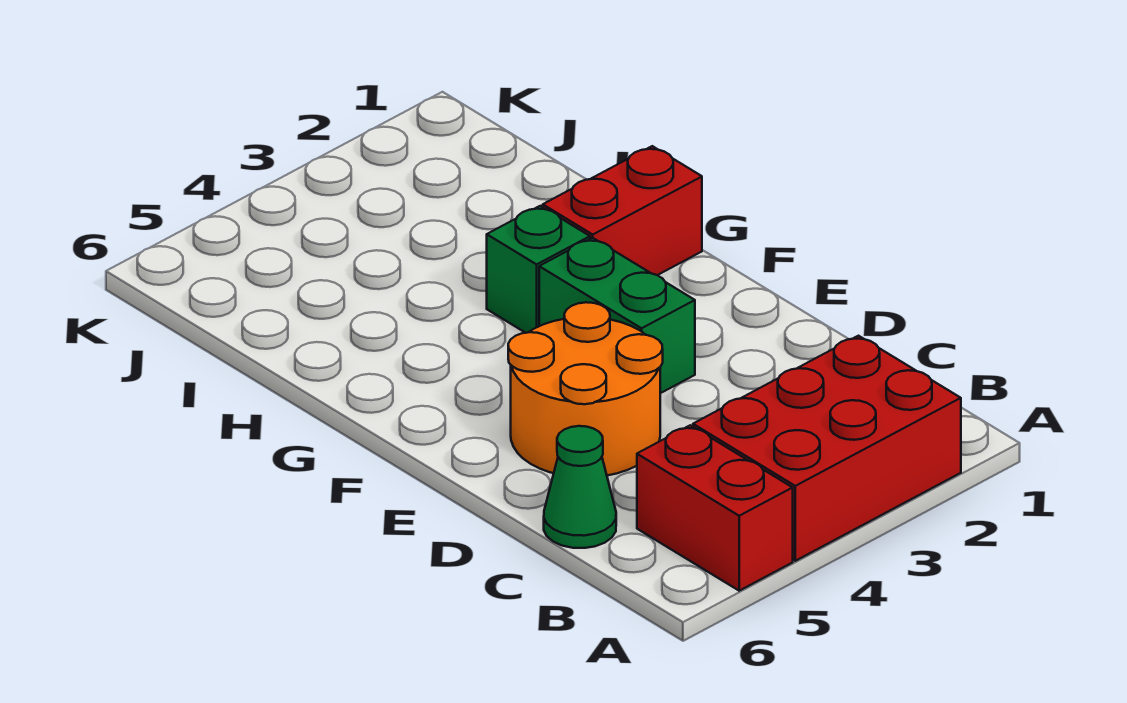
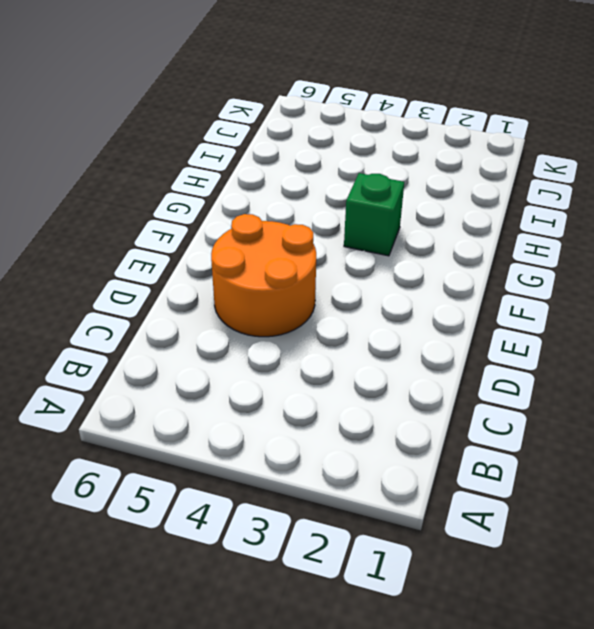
none -> red 2x3 brick [693,336,961,561]
none -> red 1x2 brick [637,425,793,591]

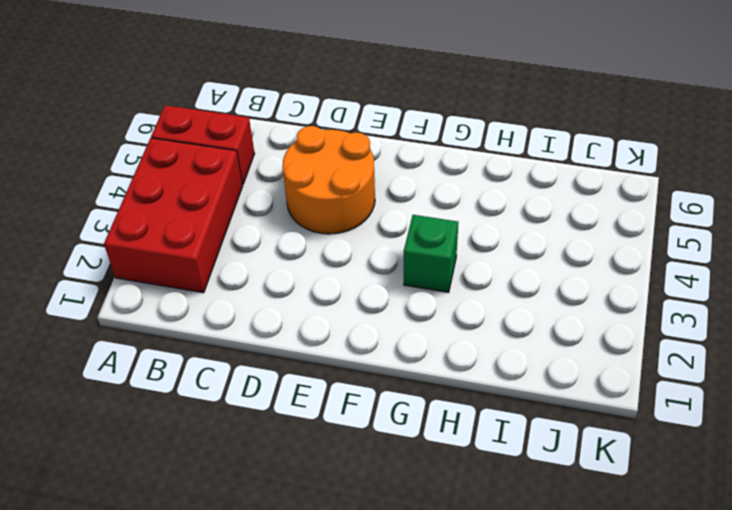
none -> green 1x1 cone [544,426,616,548]
none -> green 1x2 brick [539,238,695,393]

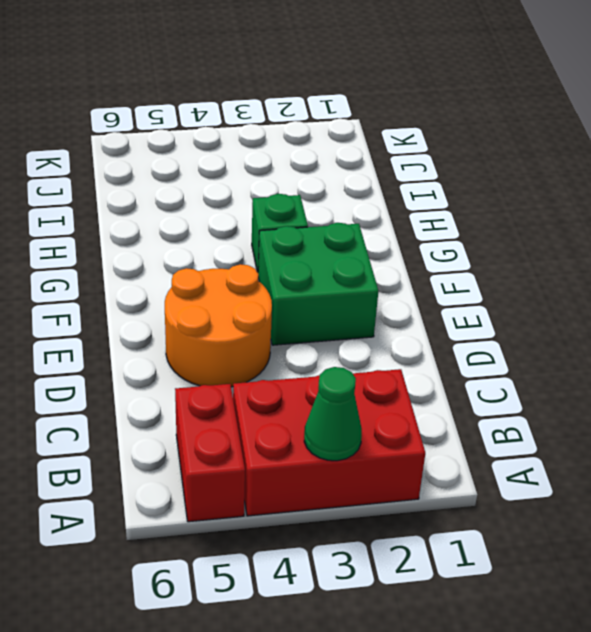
green 1x1 cone [304,367,362,461] -> green 1x1 cone moved to [544,426,616,548]
green 2x2 brick [258,223,378,345] -> green 1x2 brick [539,238,695,393]
none -> red 1x2 brick [543,146,702,275]

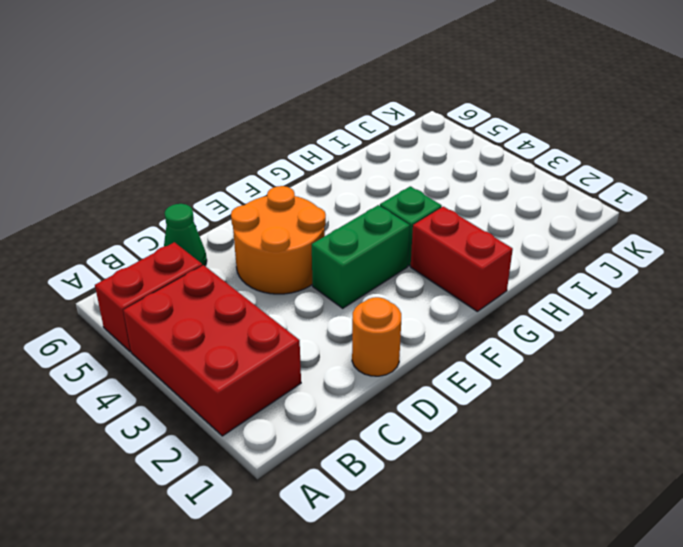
orange 1x1 round brick [352,297,401,376] -> none

